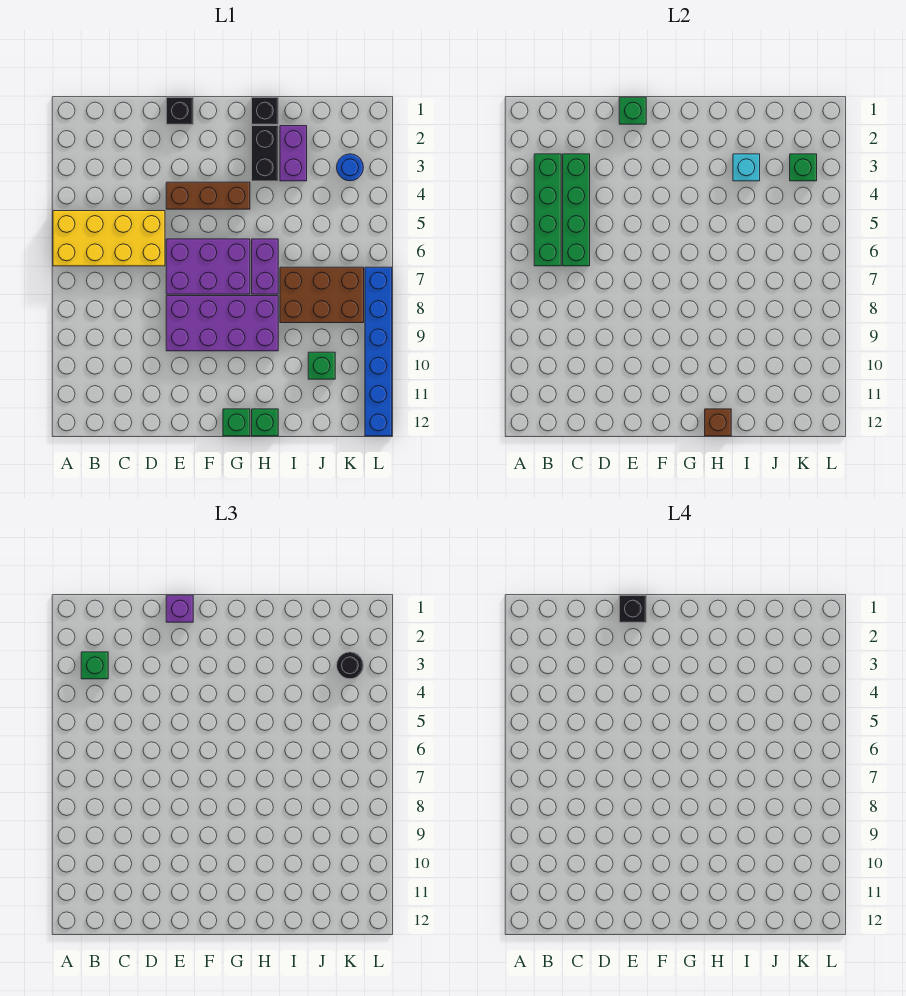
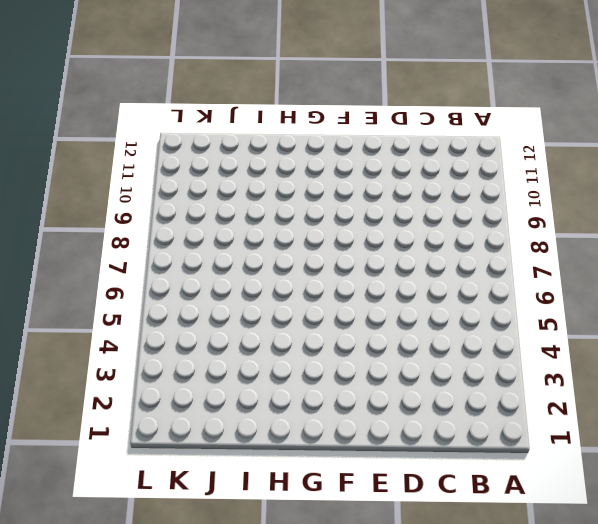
none -> yellow 2x4 brick [53,211,165,266]
none -> black 1x1 brick [166,97,193,124]
none -> brown 1x3 brick [166,182,250,209]

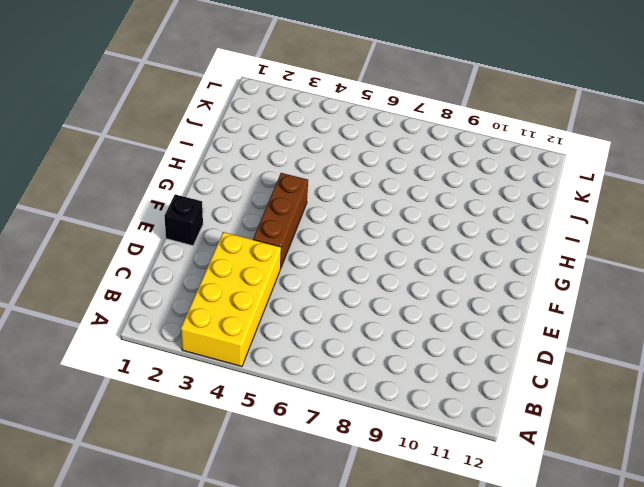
yellow 2x4 brick [181,232,281,367] -> yellow 2x4 brick moved to [53,211,165,266]
none -> purple 2x3 brick [166,239,250,294]
none -> purple 2x4 brick [166,296,278,351]
none -> green 1x1 brick [223,409,250,436]

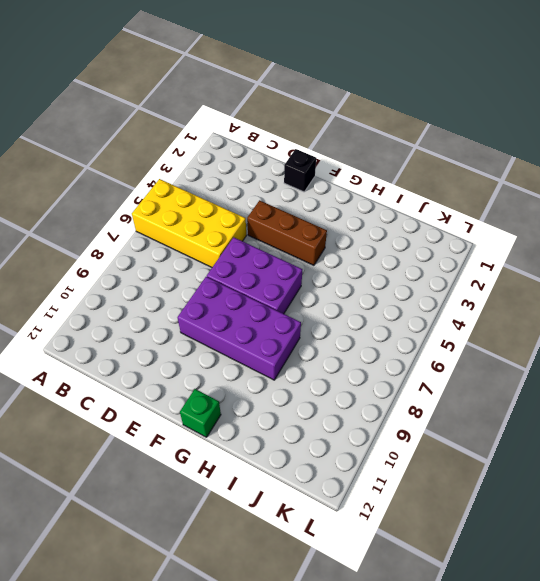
none -> black 1x1 brick [252,97,278,124]
none -> black 1x2 brick [252,126,278,181]
none -> purple 1x2 brick [252,239,278,294]

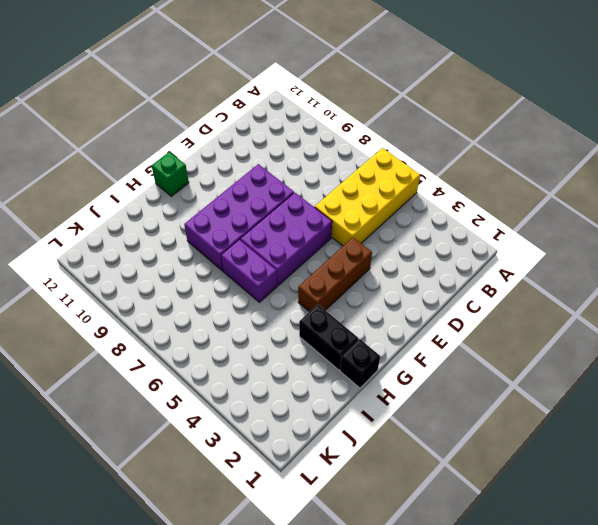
none -> black 1x1 brick [166,97,193,124]
none -> green 1x1 brick [252,409,278,436]
none -> purple 1x2 brick [280,126,307,181]

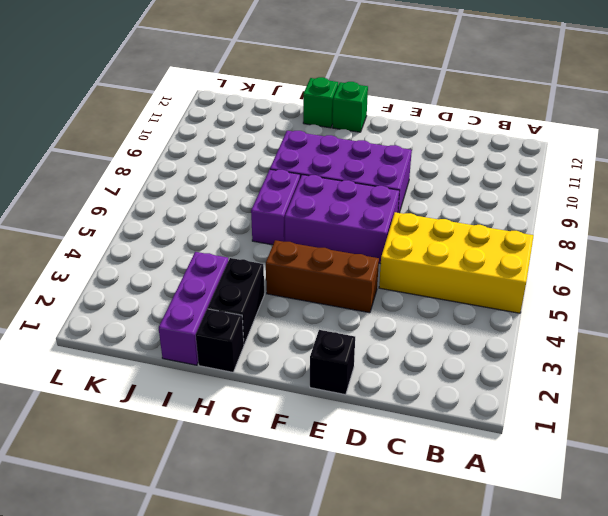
purple 1x3 brick [159,252,228,365] -> purple 1x2 brick [280,126,307,181]
none -> brown 2x3 brick [280,267,364,323]
none -> green 1x1 brick [308,352,335,379]
none -> blue 1x1 round brick [337,154,363,181]

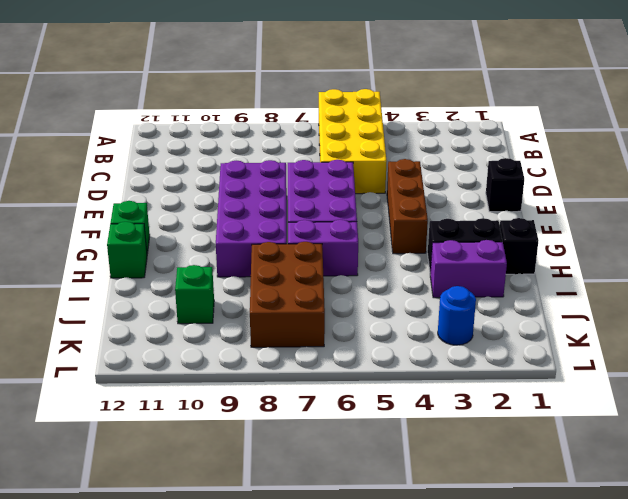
none -> blue 1x6 brick [365,267,392,436]
none -> green 1x4 brick [534,154,561,266]
none -> green 1x4 brick [563,154,590,266]

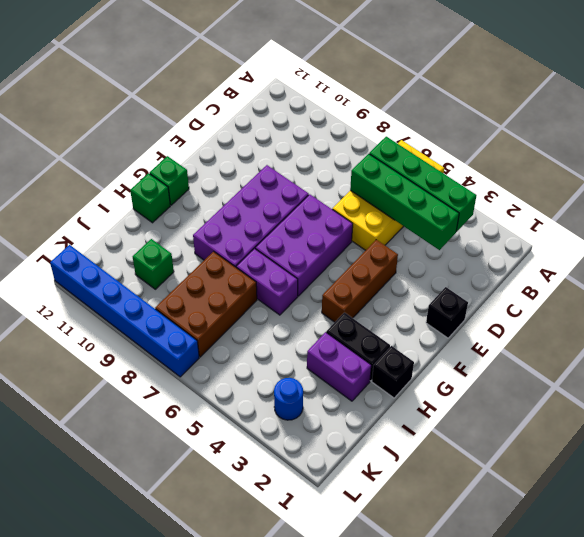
none -> green 1x1 brick [619,97,646,124]
none -> brown 1x1 brick [705,409,731,436]
none -> cyan 1x1 brick [733,154,760,181]

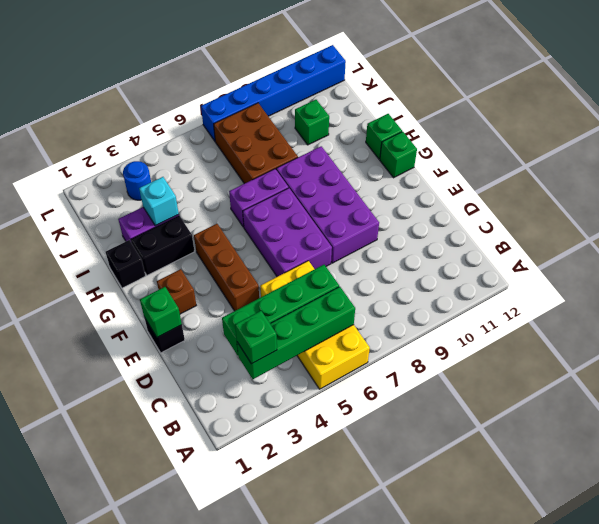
brown 1x1 brick [157,269,196,314] -> brown 1x1 brick moved to [705,409,731,436]
none -> green 1x1 brick [790,154,817,181]
none -> purple 1x1 brick [166,595,193,622]
none -> black 1x1 round brick [337,652,363,679]

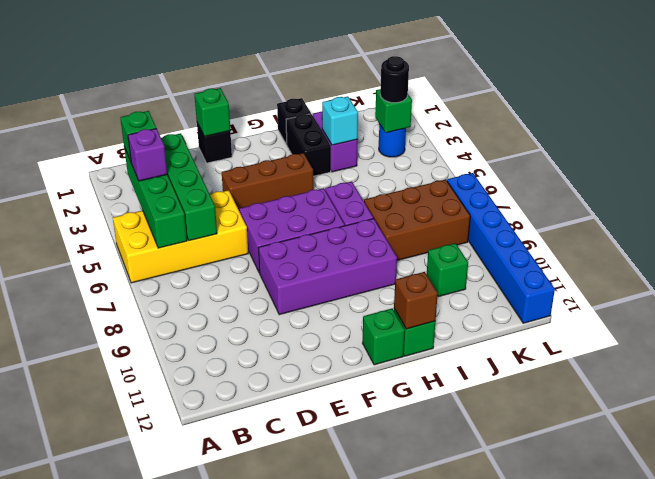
purple 1x1 brick [128,128,167,181] -> purple 1x1 brick moved to [166,595,193,622]
none -> black 1x1 brick [619,595,646,622]

